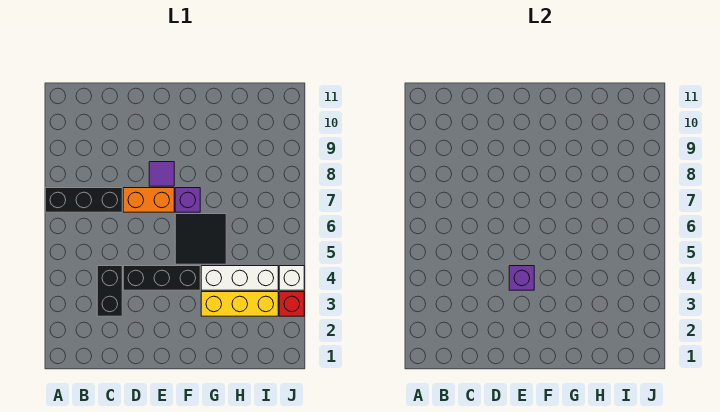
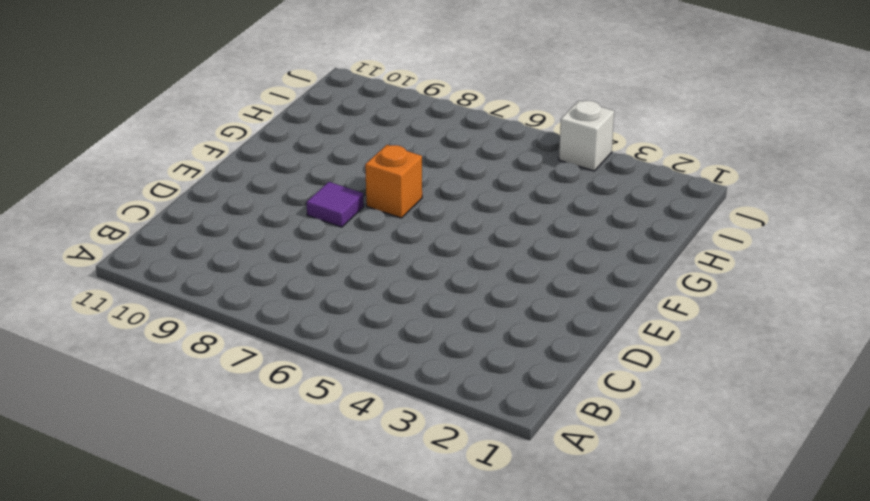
orange 1x1 brick [365,145,422,218] -> purple 1x1 brick [175,188,200,212]
none -> black 1x3 brick [45,188,122,212]
none -> black 1x2 brick [97,266,122,316]
none -> black 1x3 brick [123,266,200,290]

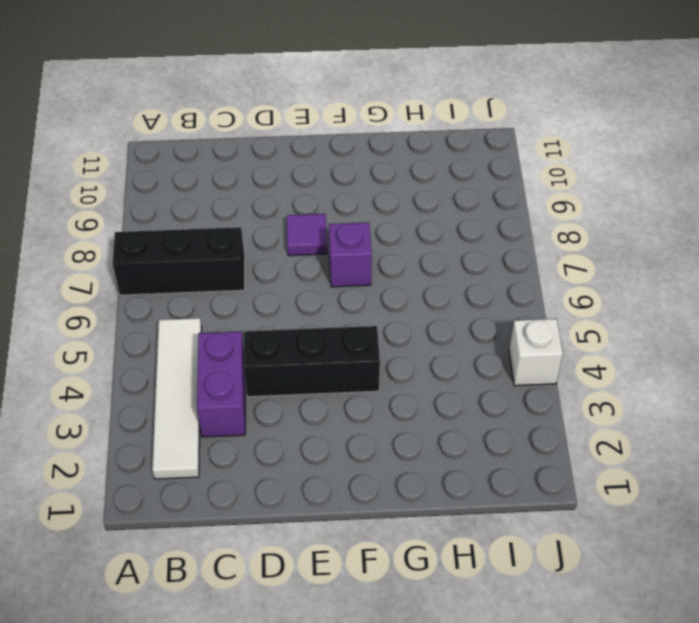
white 1x4 tile [152,318,202,479] -> none
purple 1x2 brick [197,331,245,437] -> black 1x2 brick [97,266,122,316]
none -> orange 1x2 brick [123,188,174,212]
none -> black 2x2 tile [175,214,226,264]
none -> yellow 1x3 brick [201,292,278,316]

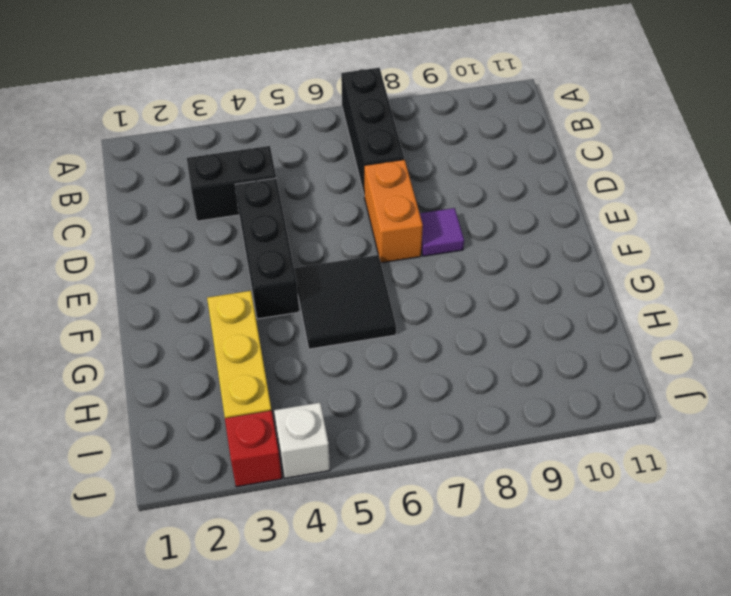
none -> purple 1x1 brick [175,188,200,212]
none -> white 1x3 brick [201,266,278,290]
none -> purple 1x1 brick [509,266,534,290]

